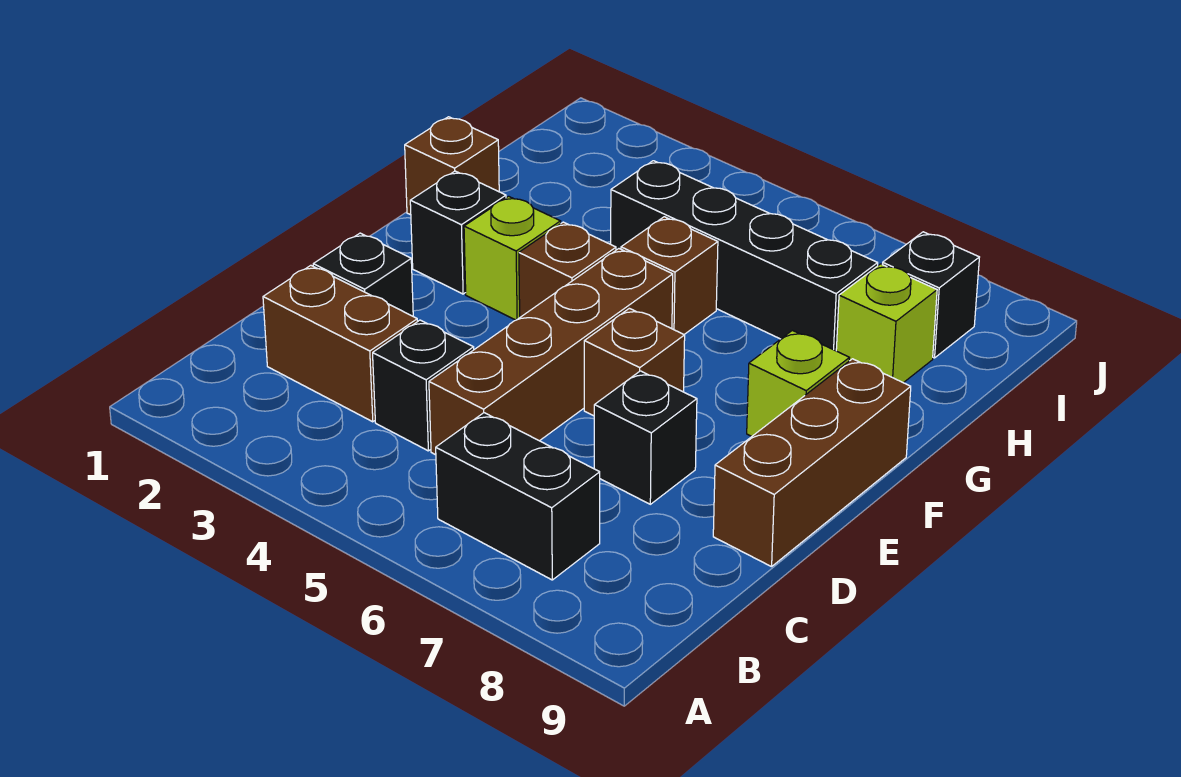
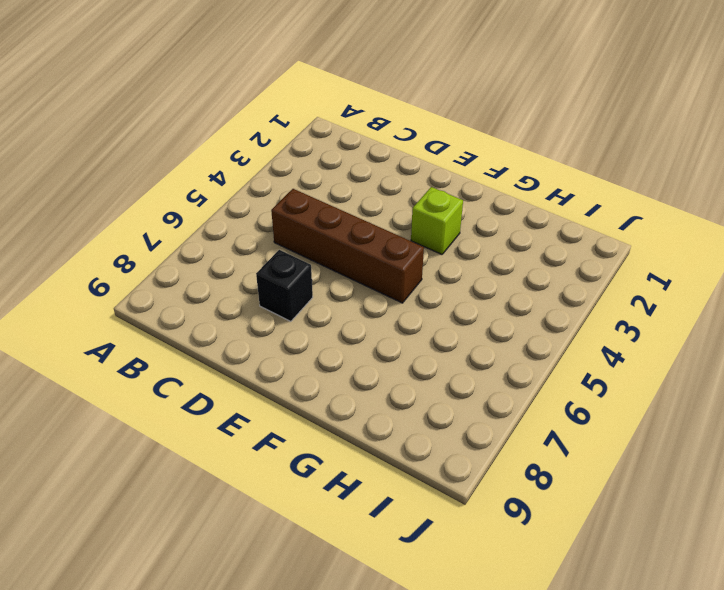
none -> black 1x2 brick [436,413,600,580]
none -> brown 1x2 brick [263,265,417,422]
none -> black 1x1 brick [373,320,474,451]

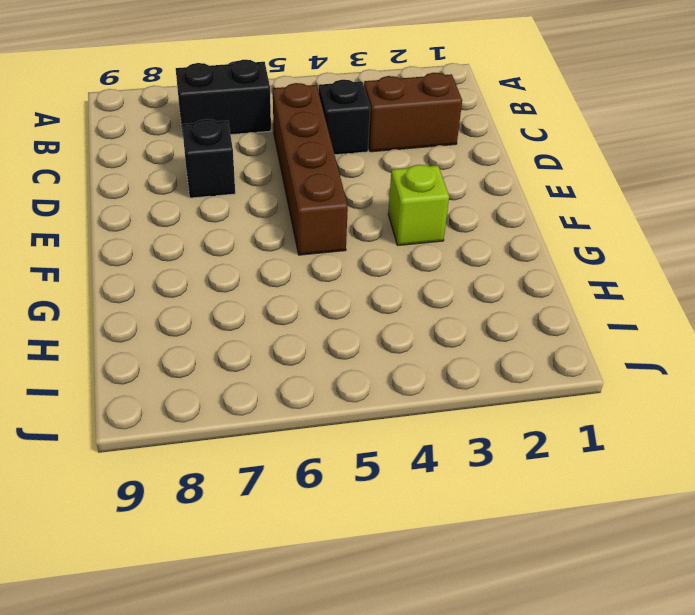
none -> black 1x1 brick [313,233,413,316]
none -> brown 1x3 brick [713,359,911,567]
none -> brown 1x1 brick [584,308,685,416]

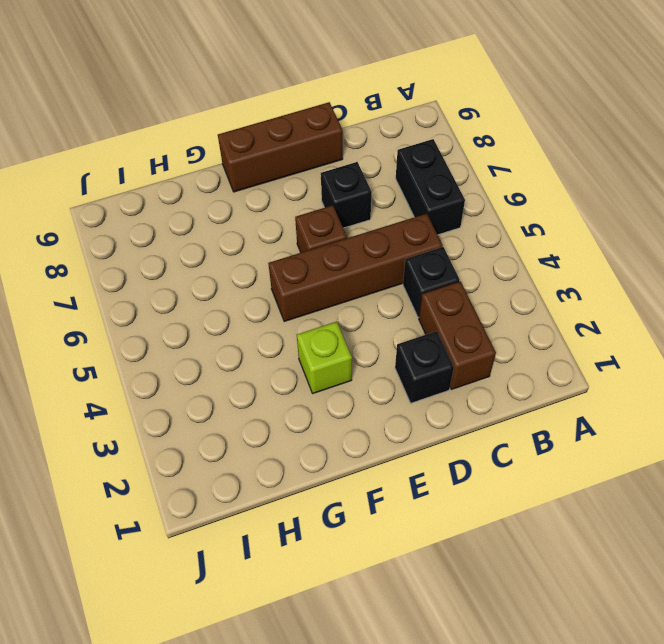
none -> black 1x1 brick [410,171,506,294]
none -> brown 1x1 brick [519,222,616,317]
none -> lime 1x1 brick [747,330,849,437]

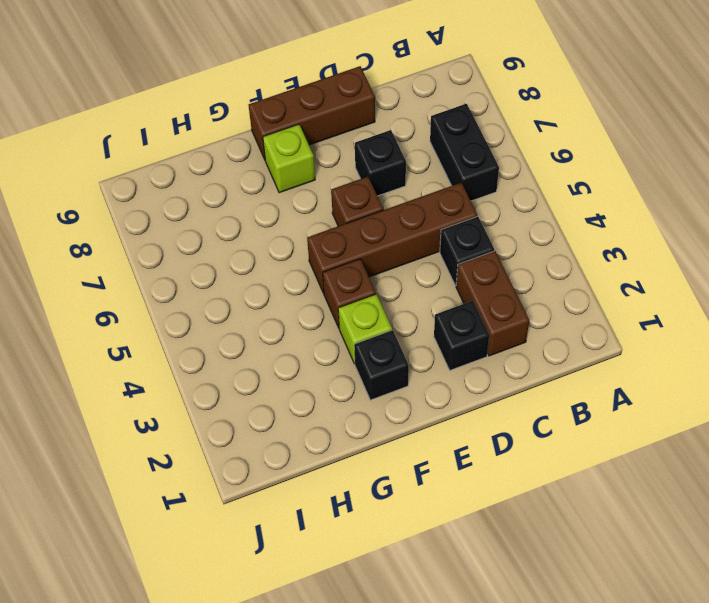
none -> brown 1x1 brick [405,117,499,215]
none -> brown 1x1 brick [621,217,718,334]
none -> black 1x4 brick [611,161,878,351]

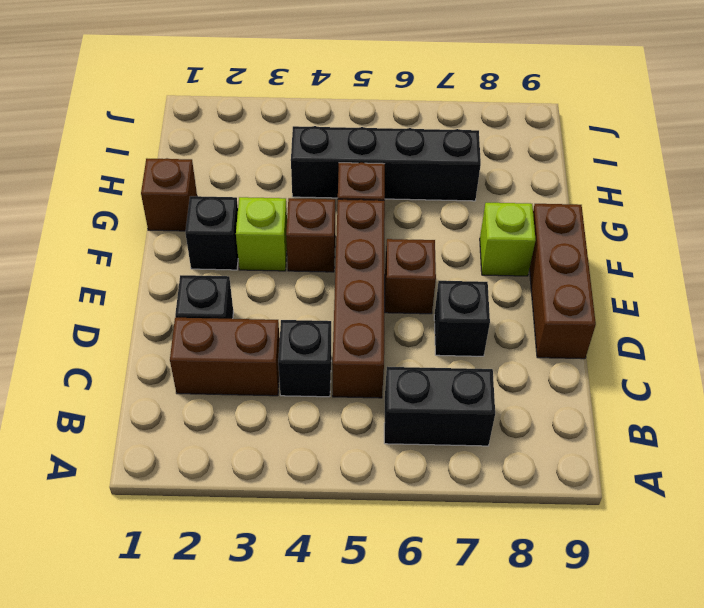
none -> lime 1x1 brick [836,264,937,383]
none -> black 1x1 brick [882,232,979,358]

